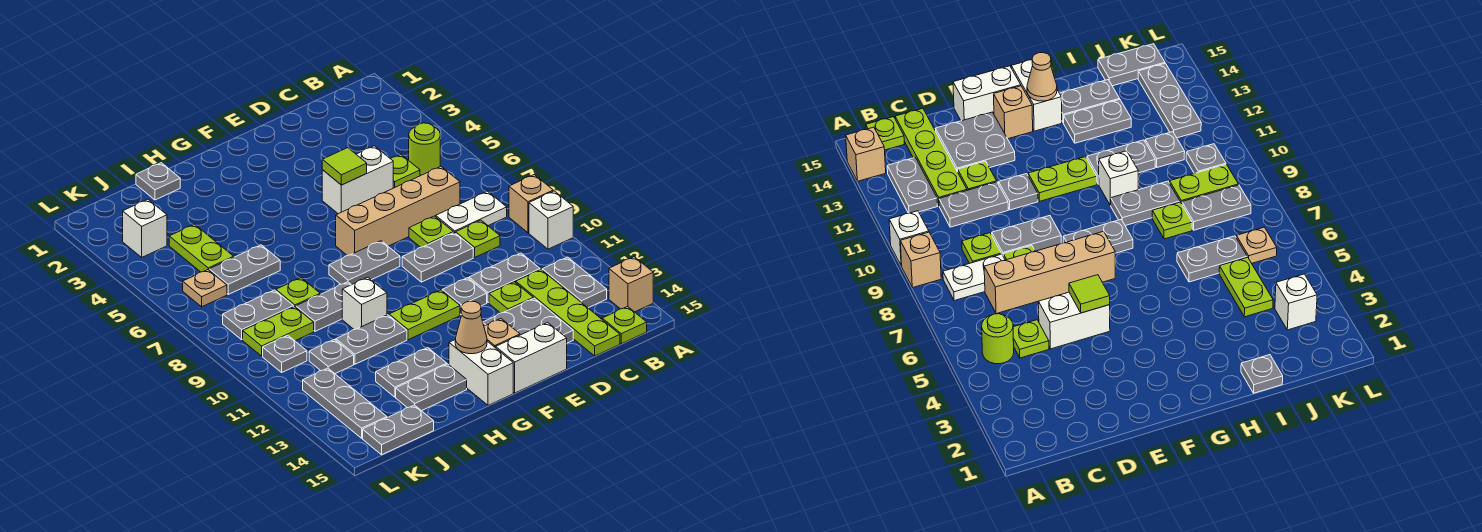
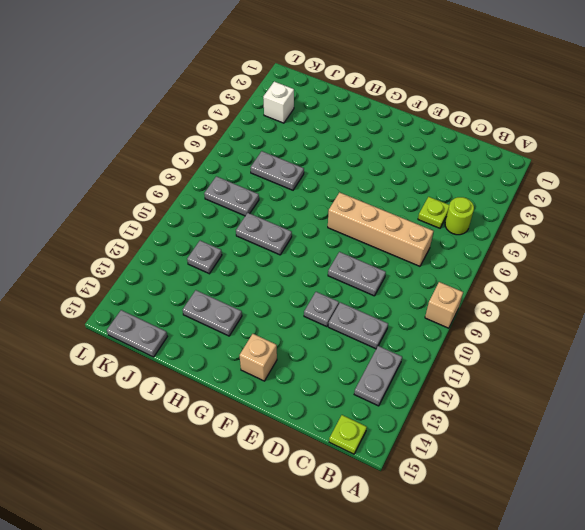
none -> white 1x1 brick [529,191,573,249]
none -> tan 1x1 brick [609,257,653,312]
none -> white 1x2 plate [436,191,507,233]
none -> lime 1x1 plate [456,220,500,257]

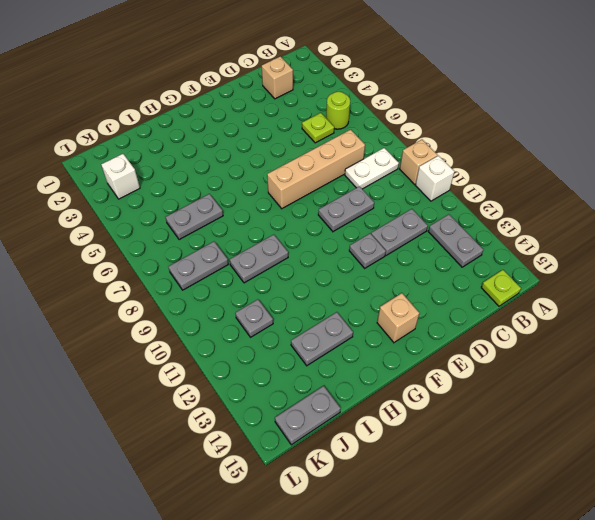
tan 1x1 brick [261,56,293,99] -> tan 1x1 brick moved to [609,257,653,312]
none -> lime 1x1 plate [456,220,500,257]
none -> lime 1x4 plate [516,270,620,356]
none -> white 1x2 brick [322,146,393,214]
none -> lime 1x1 plate [409,216,453,247]

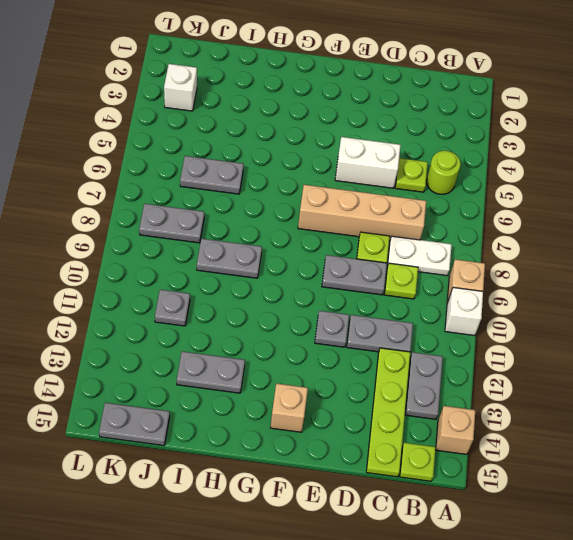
none -> lime 1x1 plate [489,282,533,313]
none -> grey 2x2 plate [483,298,573,343]
none -> white 1x2 brick [496,322,567,393]
none -> grey 1x2 plate [329,241,400,285]

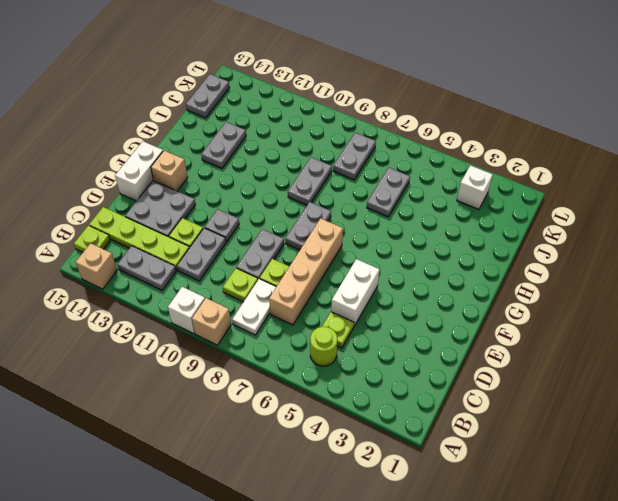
none -> lime 1x2 plate [389,290,460,340]
none -> white 1x2 brick [449,340,513,405]
none -> white 1x1 brick [342,277,387,330]
none -> grey 1x2 plate [336,315,407,364]

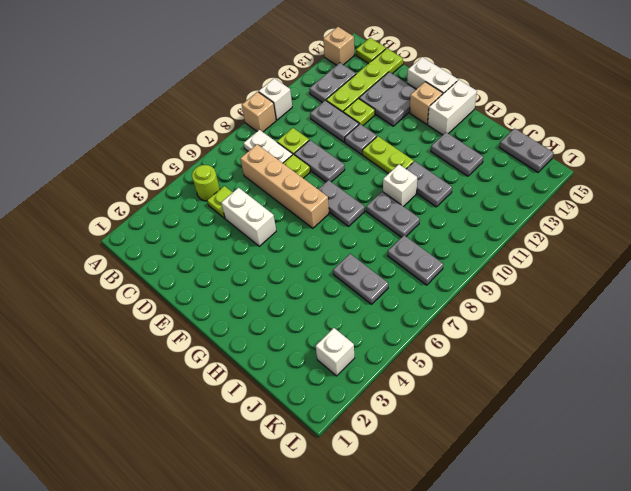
none -> grey 1x2 plate [396,364,467,411]
none -> grey 1x1 plate [136,163,180,200]
none -> lime 1x1 plate [276,278,320,307]
none -> lime 1x2 plate [169,224,234,272]

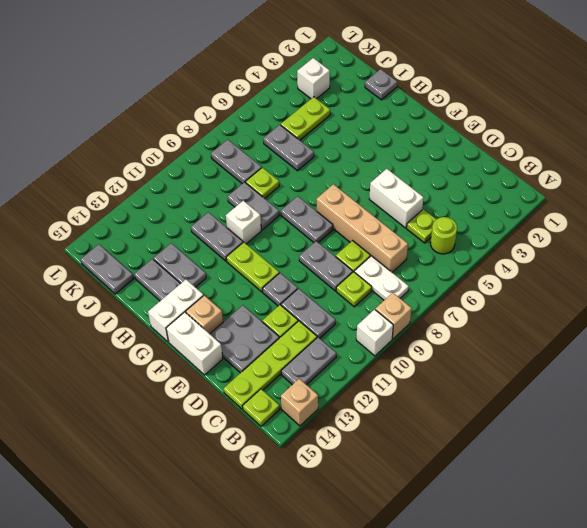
none -> lime 1x2 plate [243,307,314,356]
none -> grey 1x1 plate [309,339,354,373]
none -> tan 1x1 plate [183,270,227,307]
none -> grey 1x1 plate [263,335,307,372]

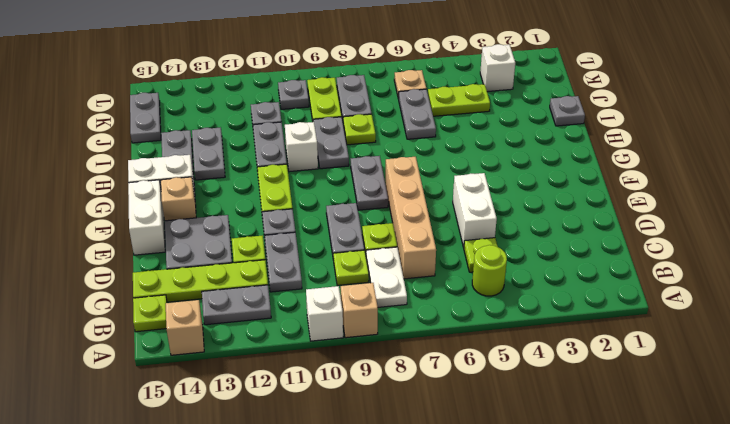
none -> grey 1x3 plate [303,368,387,438]
none -> lime 1x1 tile [322,148,367,185]
none -> tan 1x1 cone [455,301,487,354]

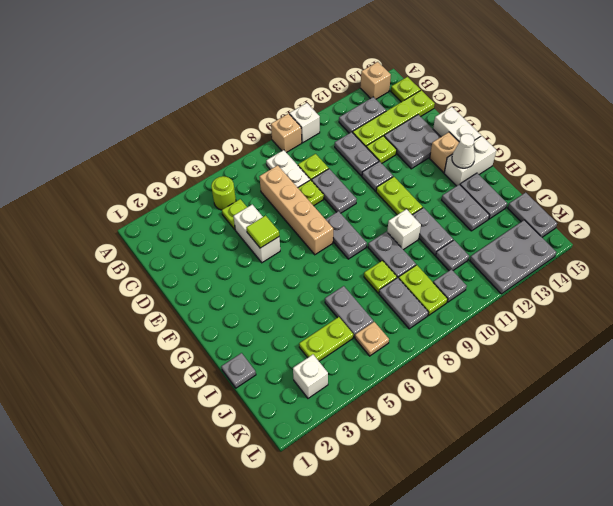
white 1x1 cone [452,134,475,168] -> tan 1x1 cone [455,301,487,354]
grey 2x3 plate [470,220,556,294] -> grey 1x3 plate [303,368,387,438]

